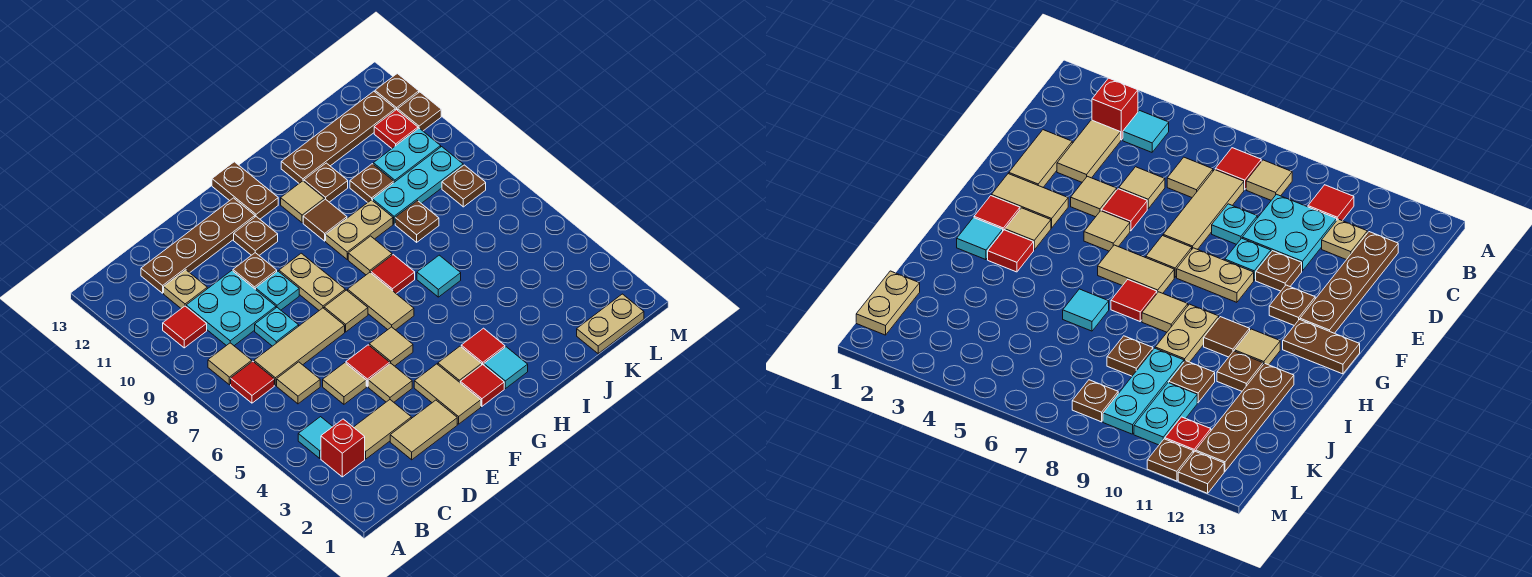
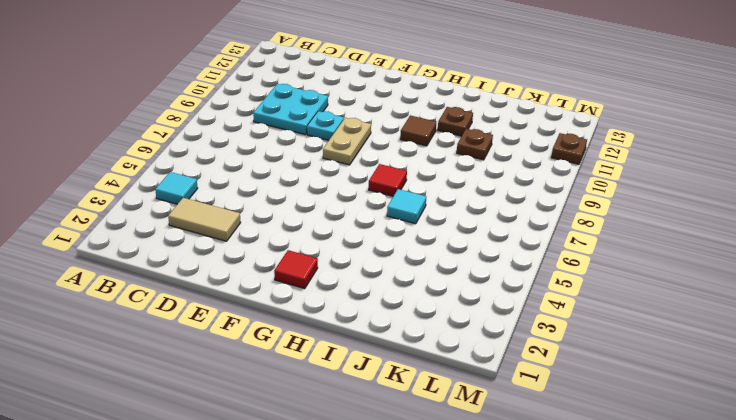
none -> red 1x1 brick [321,419,365,477]
none -> red 1x1 tile [231,361,274,403]
none -> tan 1x1 tile [208,343,252,385]
none -> red 1x1 tile [163,306,207,348]

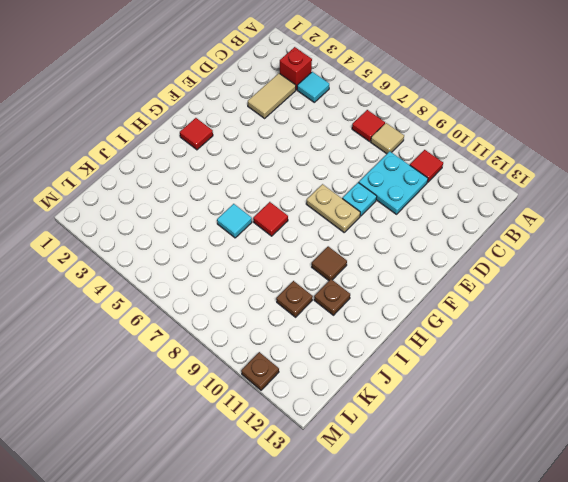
none -> tan 1x1 tile [277,362,320,404]
none -> tan 1x3 tile [254,308,345,385]
none -> tan 1x1 plate [164,270,207,309]
none -> brown 1x4 plate [141,198,255,293]

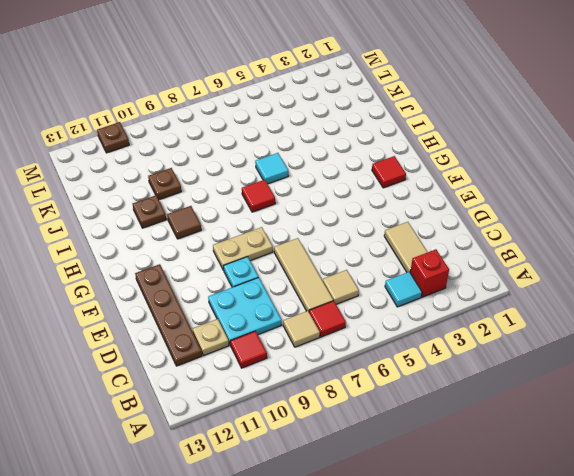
none -> tan 1x2 tile [390,400,457,460]
none -> tan 1x1 tile [323,363,366,404]
none -> cyan 1x1 plate [255,308,299,346]
none -> tan 1x1 tile [368,363,412,402]

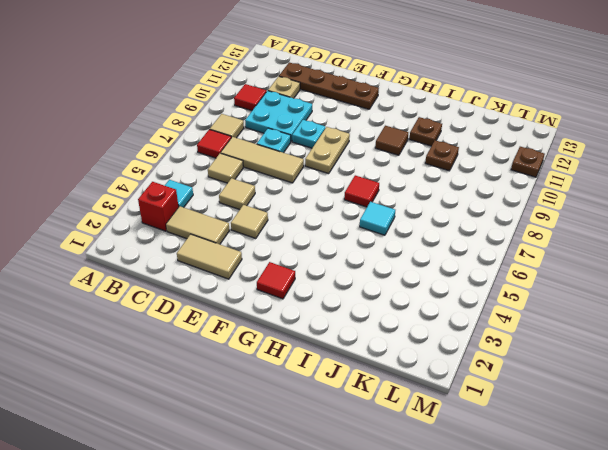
none -> red 1x1 tile [346,345,390,387]
none -> brown 1x1 plate [233,253,277,290]
none -> tan 1x2 tile [414,364,481,424]
none -> tan 1x1 tile [369,327,413,366]

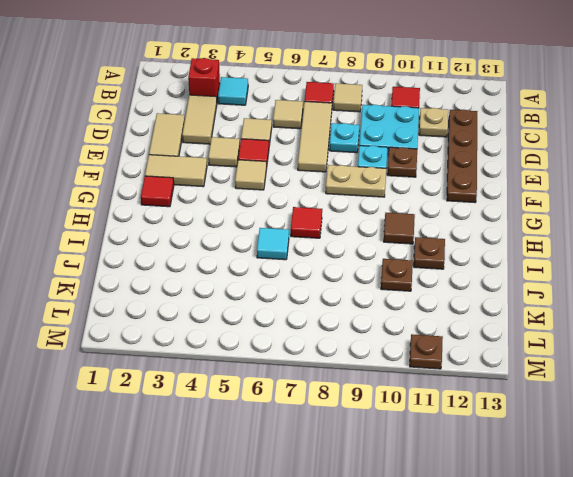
none -> tan 1x1 tile [324,290,368,332]
none -> brown 1x1 plate [234,217,278,255]
none -> tan 1x1 tile [438,346,482,382]
none -> tan 1x2 tile [348,272,414,330]

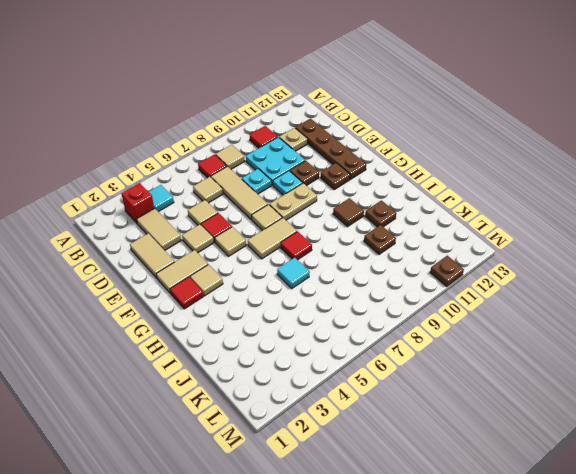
none -> brown 1x2 plate [212,162,278,219]
none -> cyan 1x1 tile [484,347,528,389]
none -> red 1x1 tile [461,328,505,365]
none -> tan 1x1 tile [348,236,392,275]

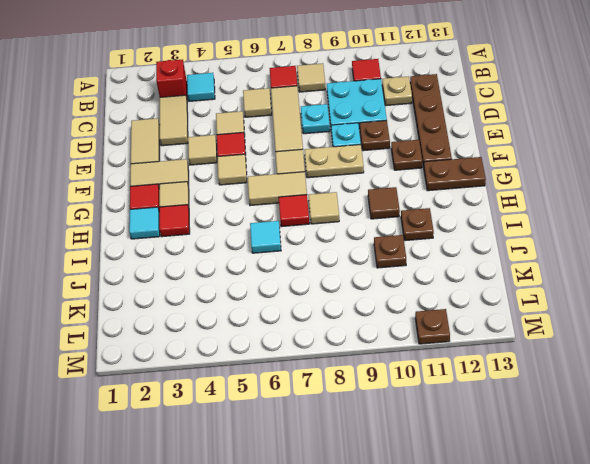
none -> tan 1x2 plate [326,200,393,259]
none -> tan 1x1 tile [281,181,324,223]
none -> brown 1x4 plate [281,91,395,183]
none -> brown 1x1 plate [395,201,439,242]

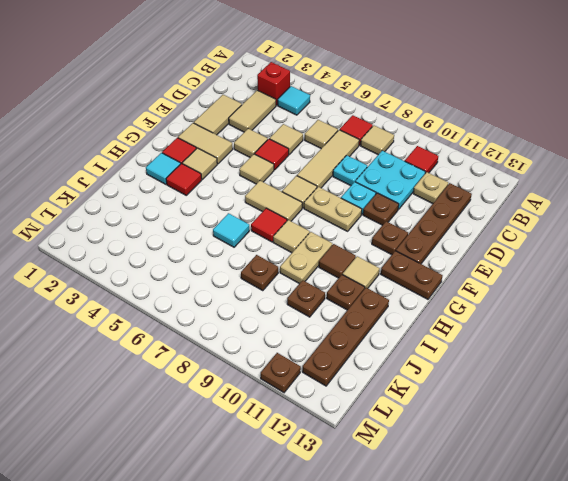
none -> cyan 1x3 plate [373,147,463,224]
none -> tan 1x2 plate [577,294,644,354]
none -> cyan 1x2 plate [373,128,441,182]
none -> brown 1x1 plate [442,165,486,207]

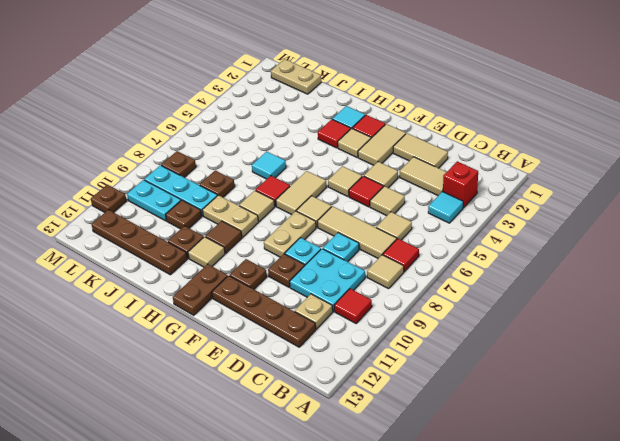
none -> red 1x1 plate [374,110,418,148]
none -> brown 1x1 plate [375,73,419,110]

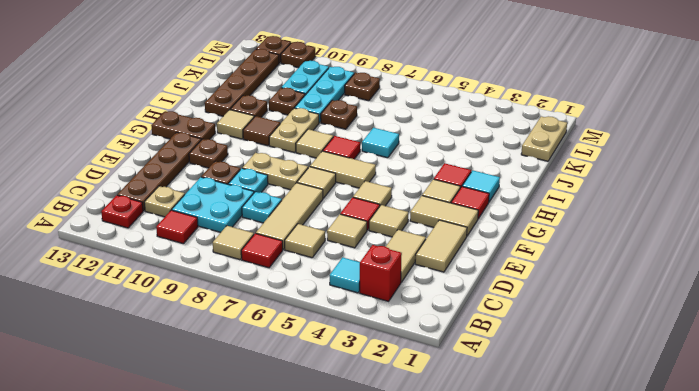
red 1x1 plate [101,195,143,228] -> red 1x1 plate moved to [374,110,418,148]

